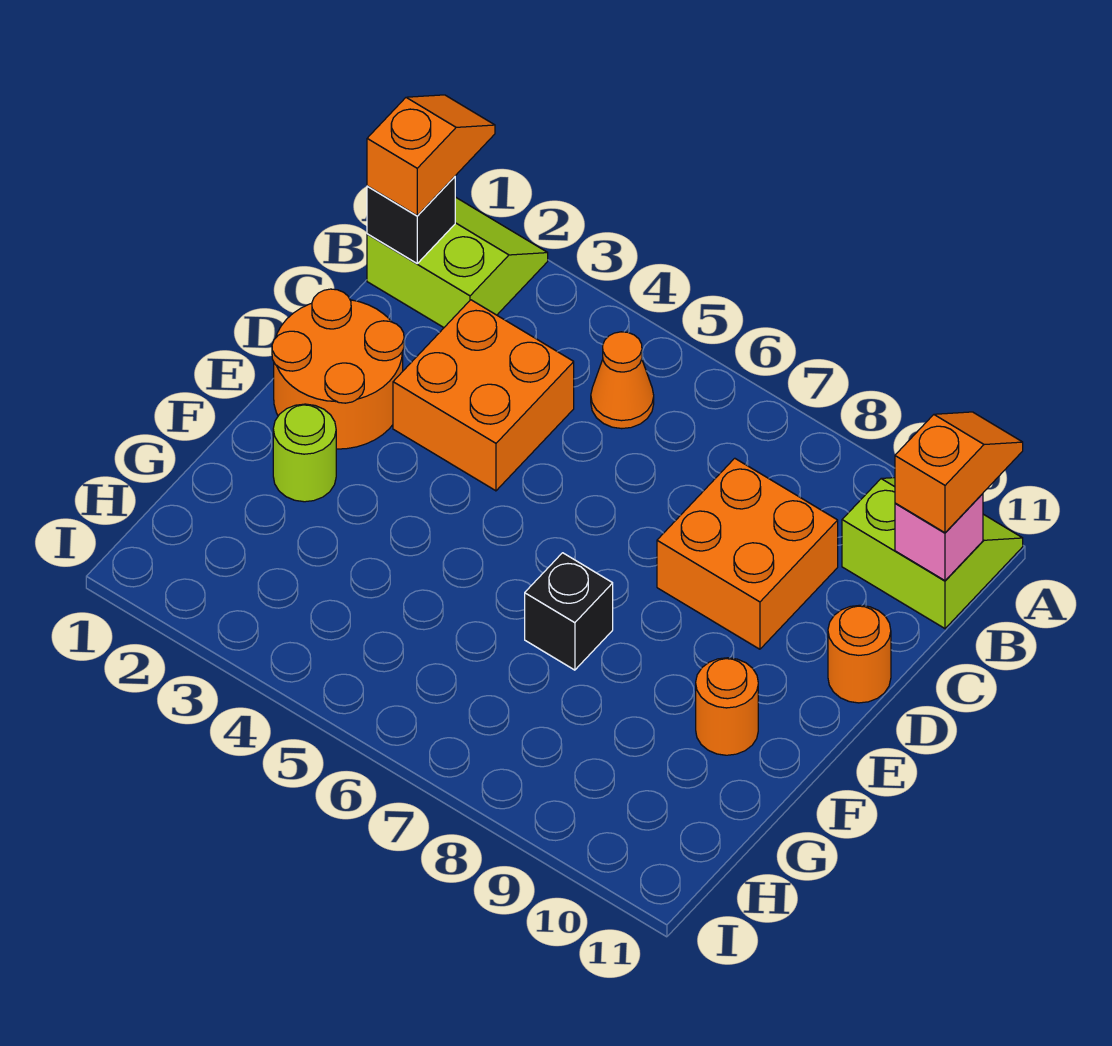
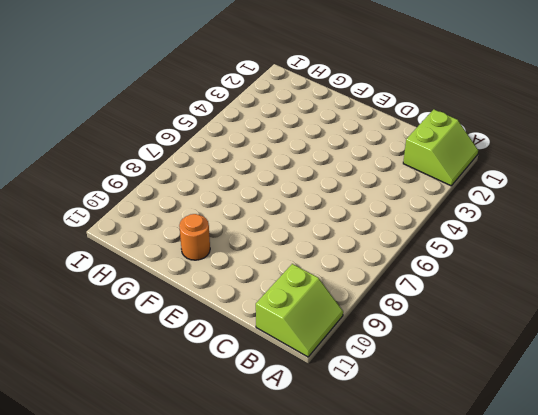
none -> orange 1x1 cone [591,332,654,429]
none -> orange 2x2 brick [393,300,574,491]
none -> orange 2x2 brick [657,458,838,649]

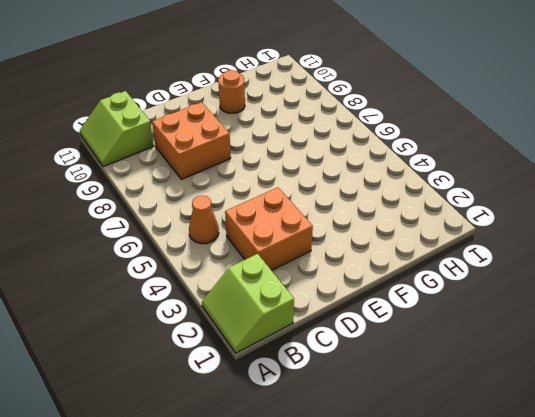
none -> orange 2x2 round brick [272,289,404,449]
none -> orange 1x1 round brick [828,605,891,703]
none -> lime 1x1 round brick [273,404,336,502]

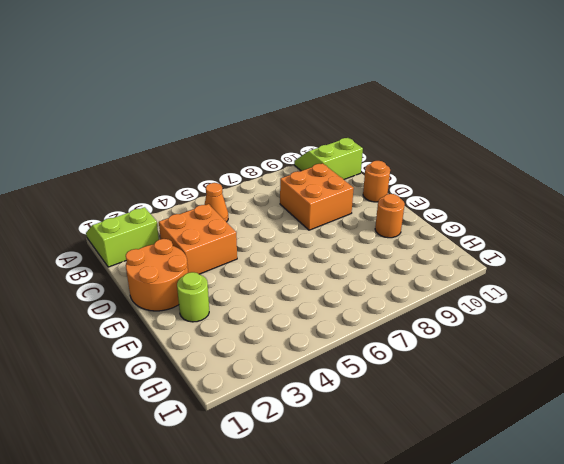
none -> black 1x1 brick [525,553,613,670]
none -> black 1x1 brick [367,177,455,263]
none -> pink 1x1 brick [895,494,983,581]

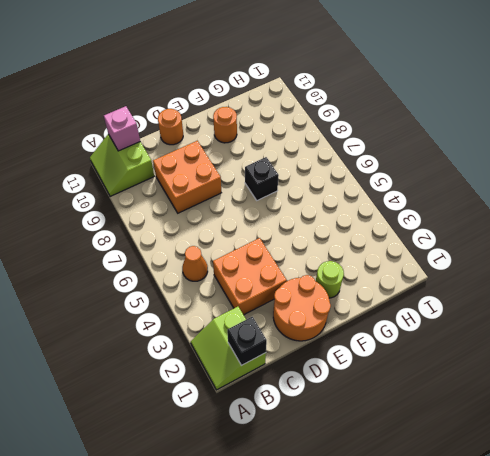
none -> orange 1x2 slope [367,95,495,216]
none -> orange 1x2 slope [895,412,1023,533]

